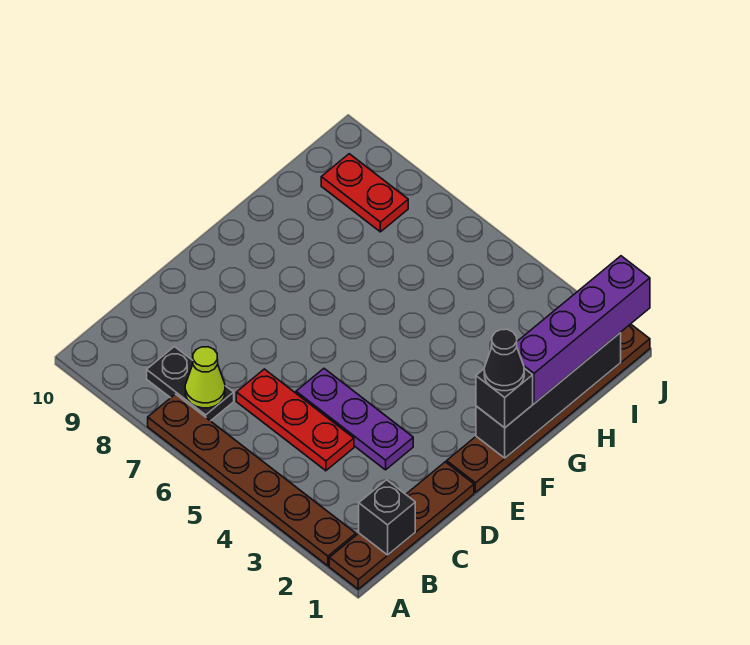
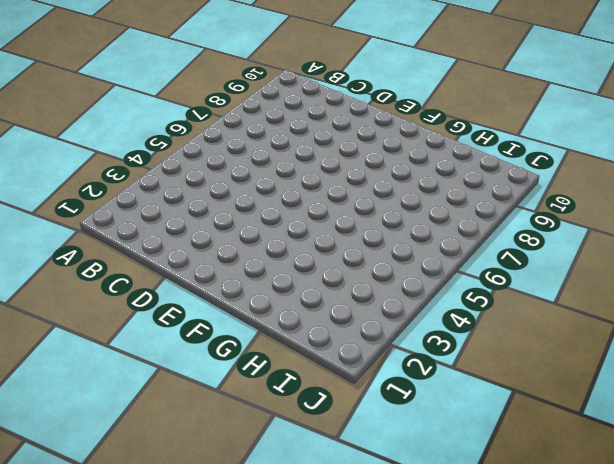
none -> brown 1x4 plate [329,462,474,589]
none -> brown 1x6 plate [148,394,356,566]
none -> black 1x2 plate [147,347,234,421]

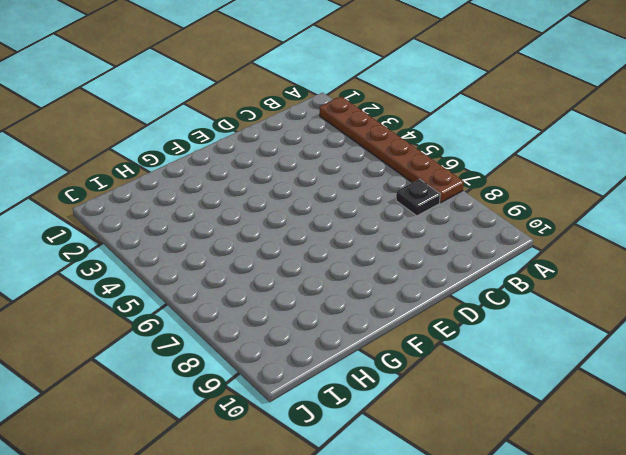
black 1x1 plate [396,179,440,216] -> black 1x2 plate [147,347,234,421]
none -> brown 1x4 plate [329,462,474,589]
none -> red 1x3 plate [236,369,354,471]
none -> purple 1x3 plate [296,369,413,470]

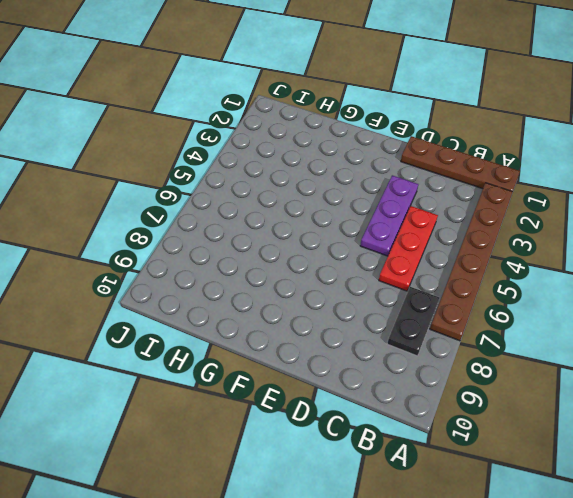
none -> brown 1x6 plate [447,324,650,492]
none -> red 1x2 plate [321,154,408,232]
none -> black 1x1 brick [359,480,415,555]

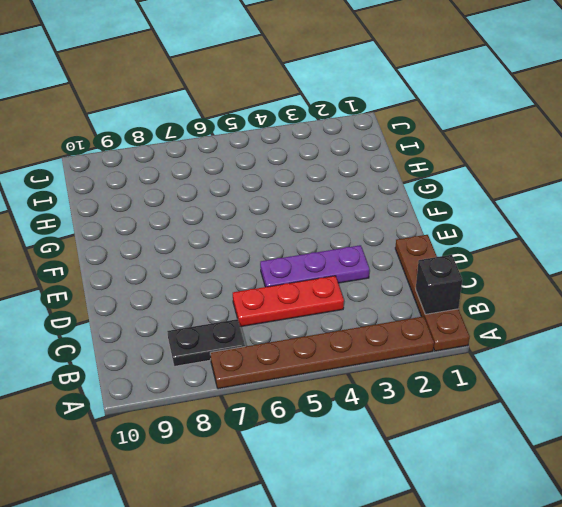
none -> brown 1x6 plate [447,324,650,492]
none -> red 1x2 plate [321,154,408,232]
none -> lime 1x1 cone [185,347,225,408]

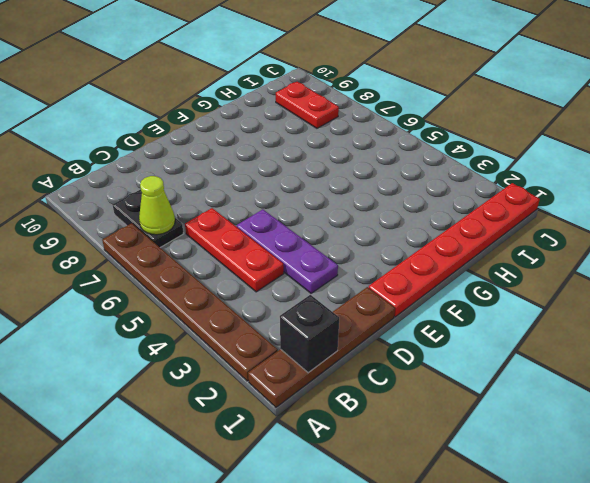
red 1x6 plate [368,183,540,317] -> brown 1x6 plate [447,324,650,492]
none -> black 1x4 brick [476,333,621,458]
none -> black 1x1 brick [476,368,533,428]
none -> purple 1x4 brick [517,256,650,403]

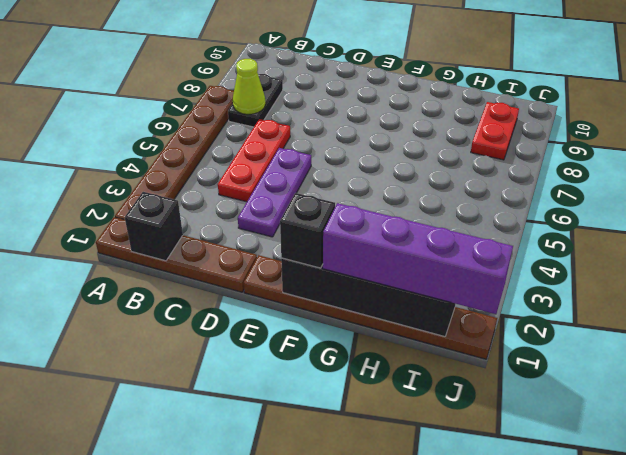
none -> black 1x1 cone [484,329,524,391]

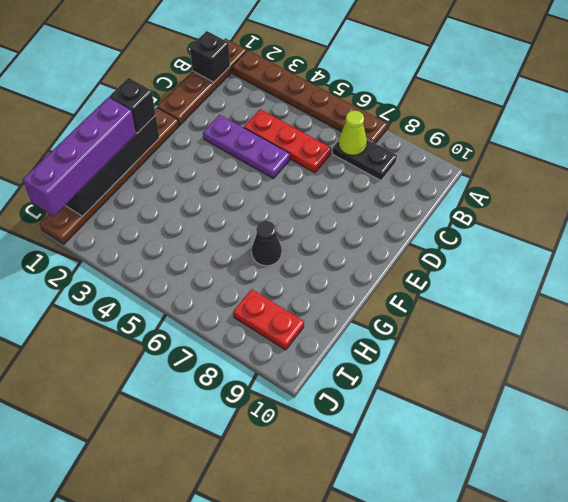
black 1x1 cone [252,221,282,266] -> black 1x1 cone moved to [484,329,524,391]

